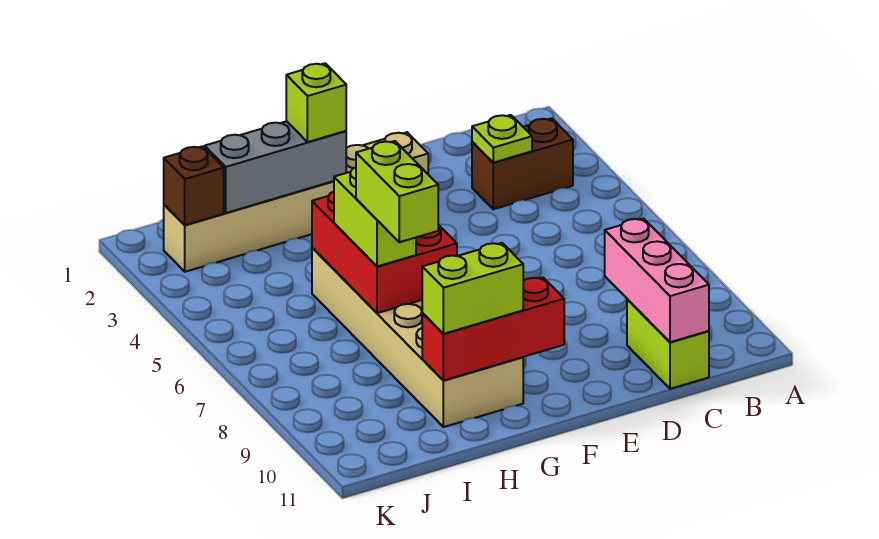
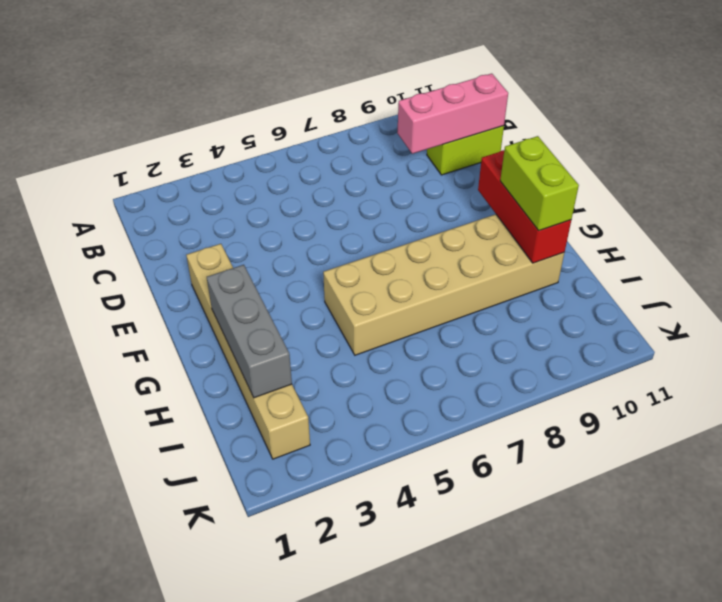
none -> brown 1x2 brick [472,118,573,209]
none -> lime 1x1 plate [472,115,532,163]
none -> red 2x3 brick [312,192,457,313]

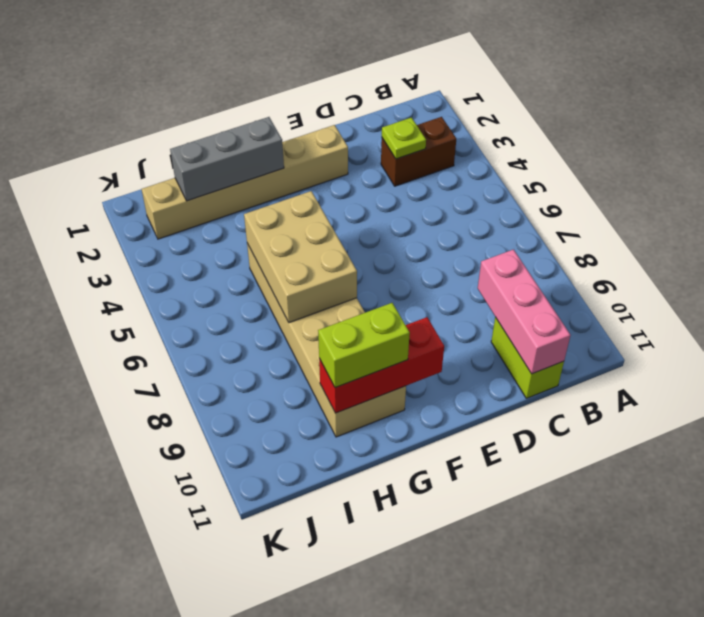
tan 2x3 brick [244,191,357,323] -> red 2x3 brick [312,192,457,313]
none -> brown 1x1 brick [164,146,224,225]
none -> lime 1x1 brick [286,63,346,142]
none -> lime 1x2 brick [334,168,416,267]

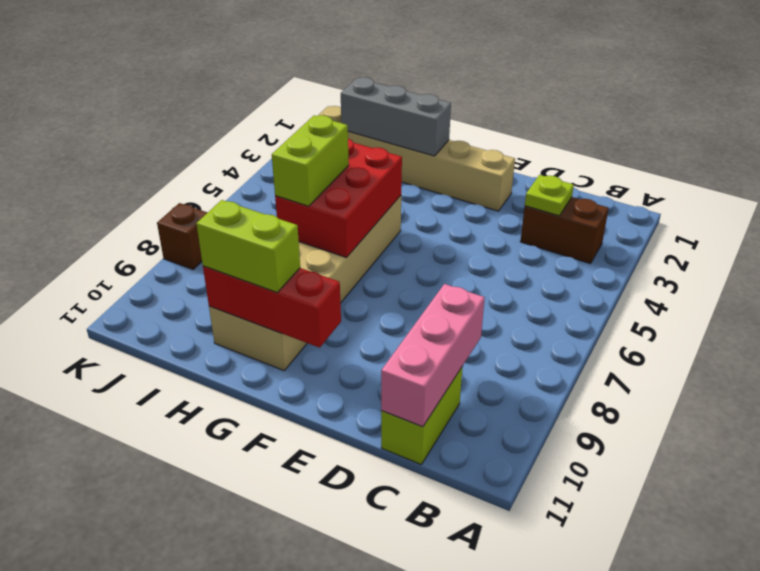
brown 1x1 brick [157,203,208,269] -> brown 1x1 brick moved to [164,146,224,225]
none -> lime 1x1 brick [286,63,346,142]
none -> lime 1x2 brick [356,141,438,242]

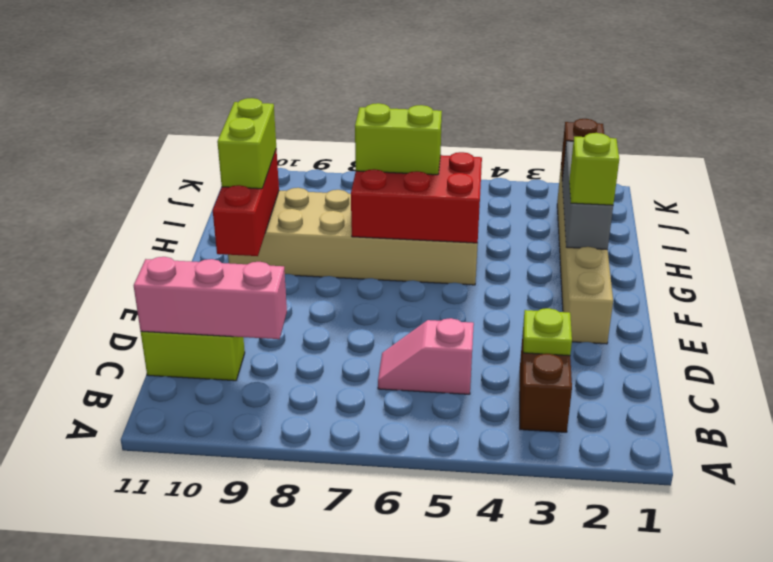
pink 1x2 slope [378,318,474,394] -> none
none -> lime 1x2 brick [356,141,438,242]

